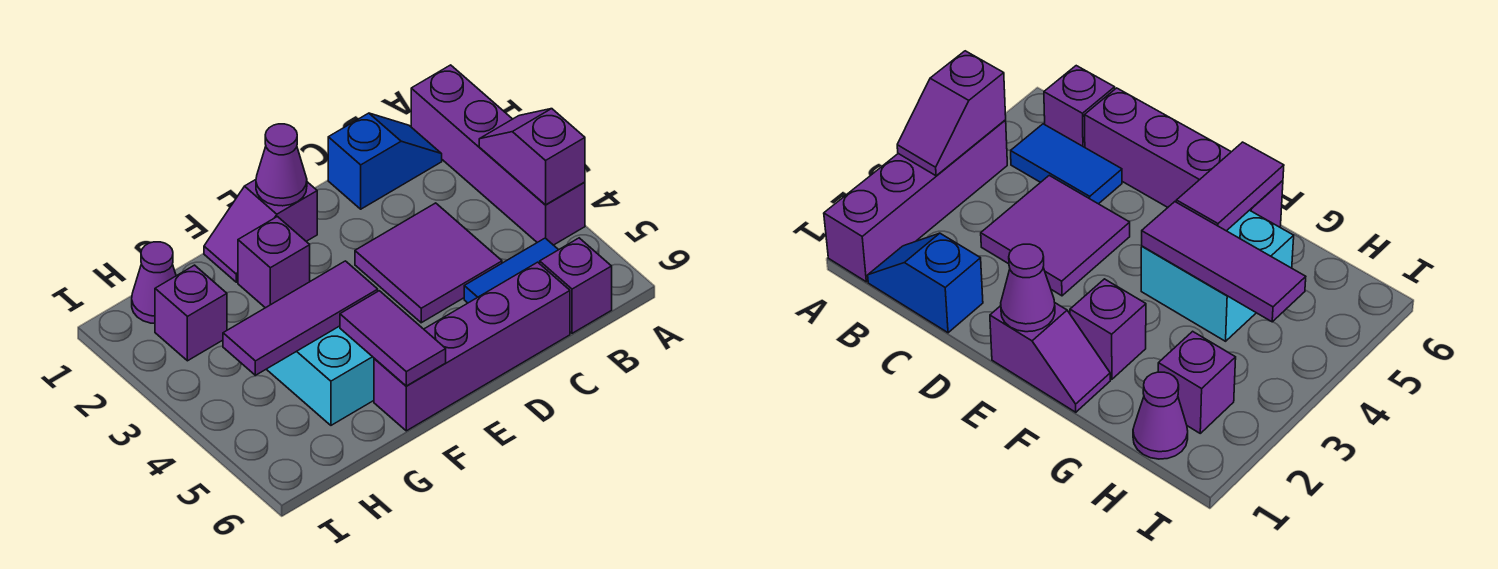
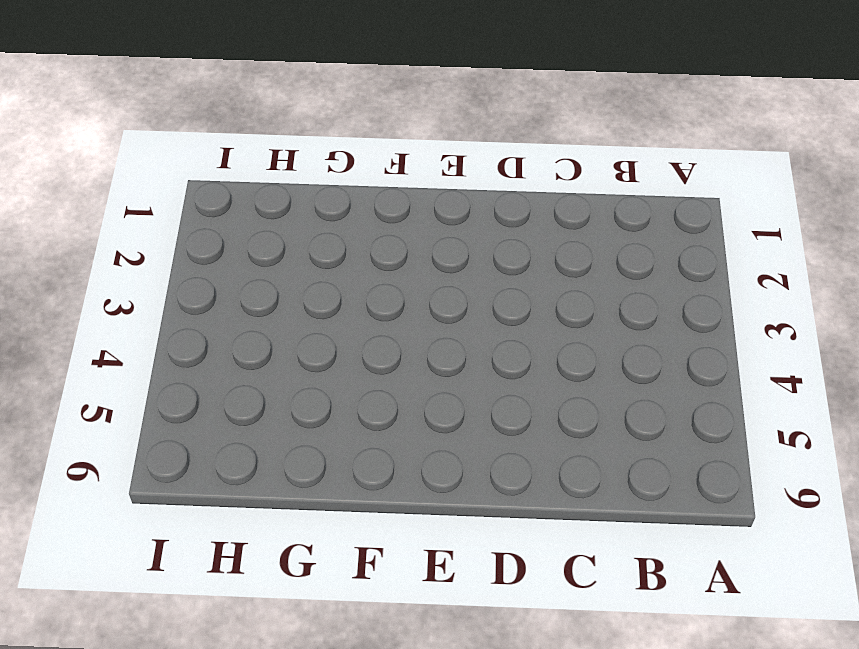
none -> purple 1x4 brick [411,65,585,245]
none -> blue 1x2 slope [328,113,442,209]
none -> blue 1x2 tile [464,238,558,303]

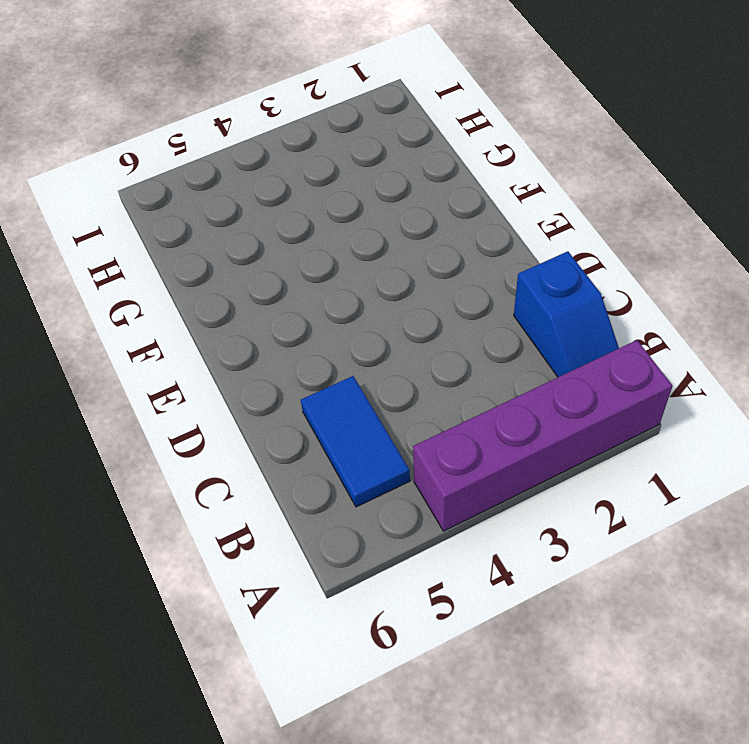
none -> purple 1x1 brick [540,238,612,333]
none -> purple 2x2 tile [355,203,502,323]
none -> purple 1x4 brick [374,262,570,431]

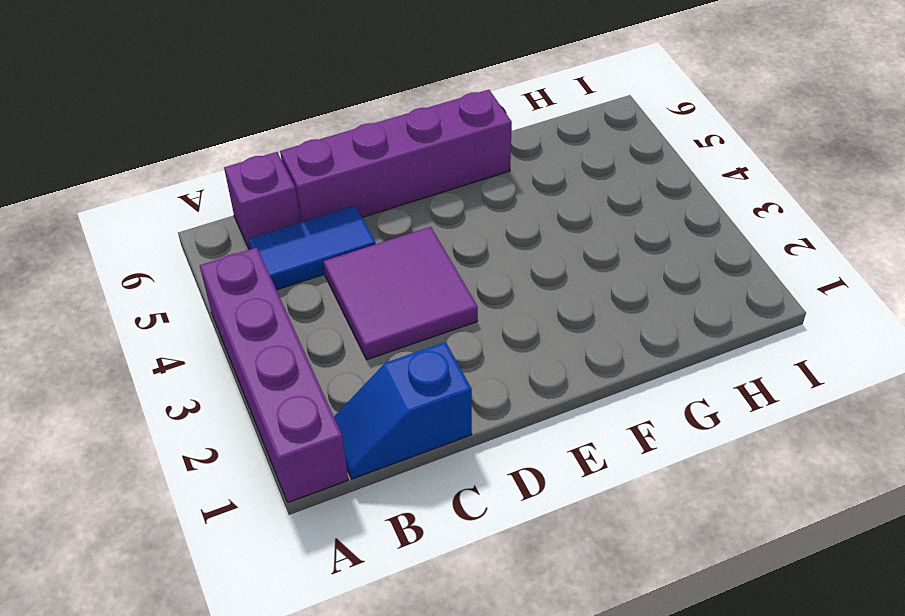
none -> purple 1x2 slope [204,180,317,282]
none -> purple 1x1 brick [238,217,310,308]
none -> cyan 2x2 brick [267,326,374,425]

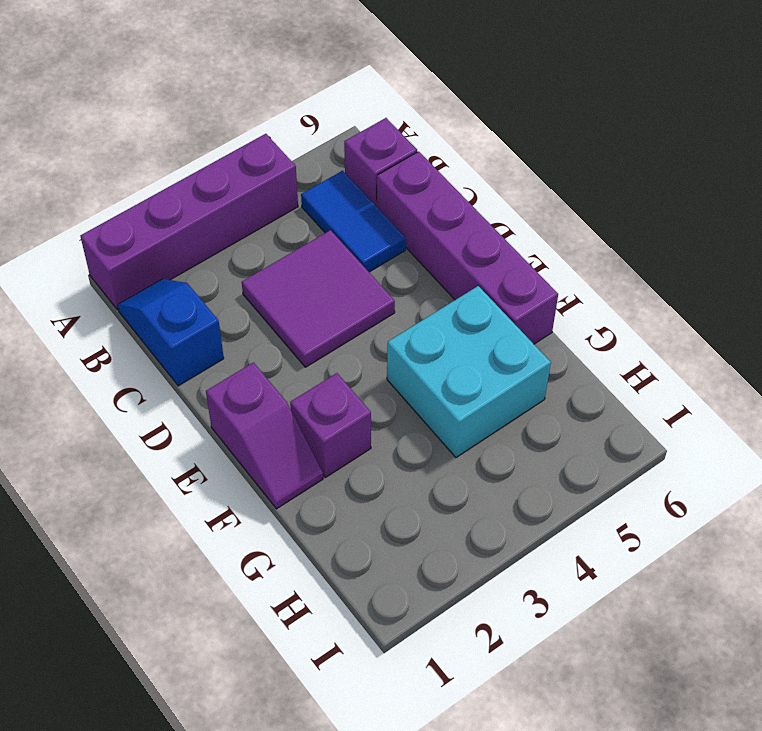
none -> purple 1x1 cone [132,242,176,324]
none -> purple 1x1 brick [155,265,227,361]
none -> purple 1x2 slope [479,109,585,205]

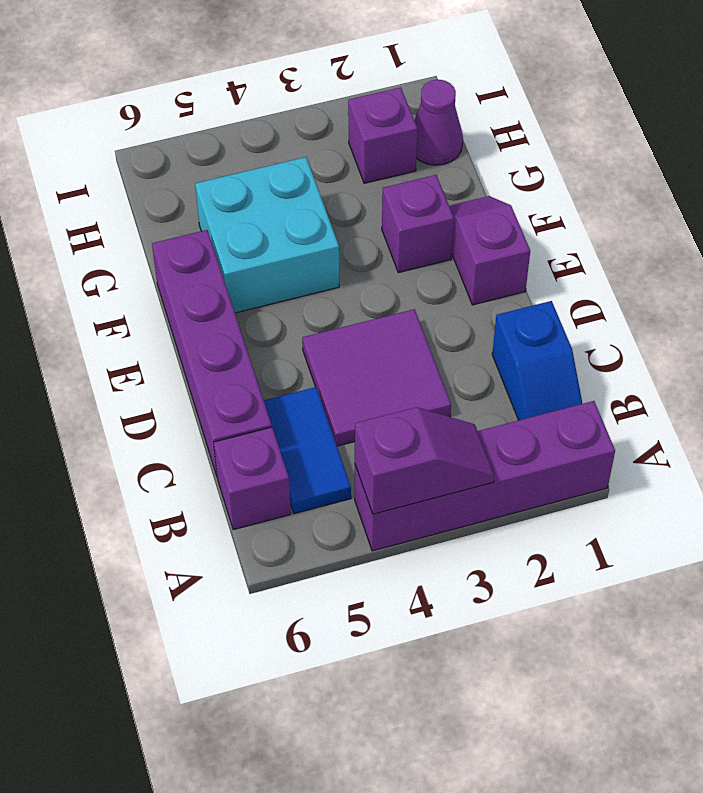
none -> purple 1x1 cone [256,124,307,206]
none -> purple 1x3 tile [223,261,378,375]
none -> purple 1x2 tile [340,291,446,386]

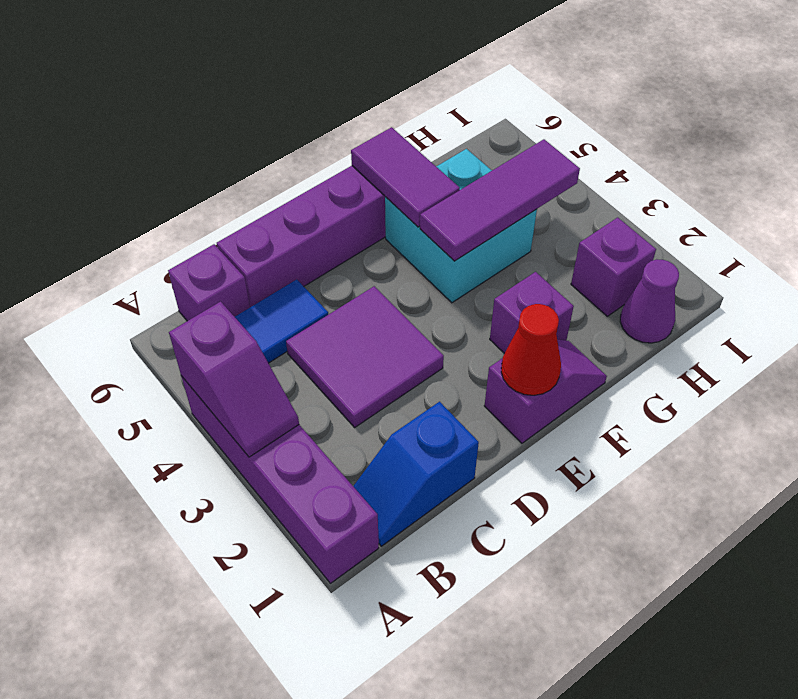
red 1x1 cone [501,304,561,395] -> purple 1x1 cone [256,124,307,206]

